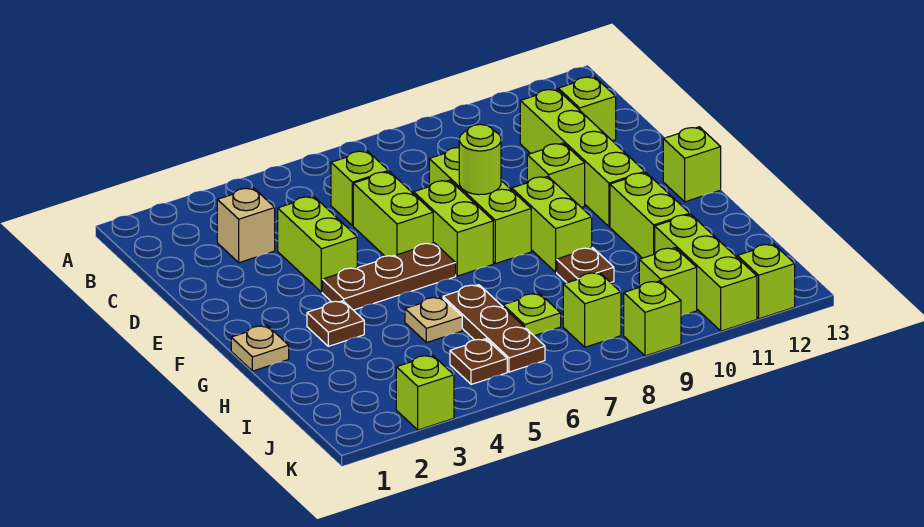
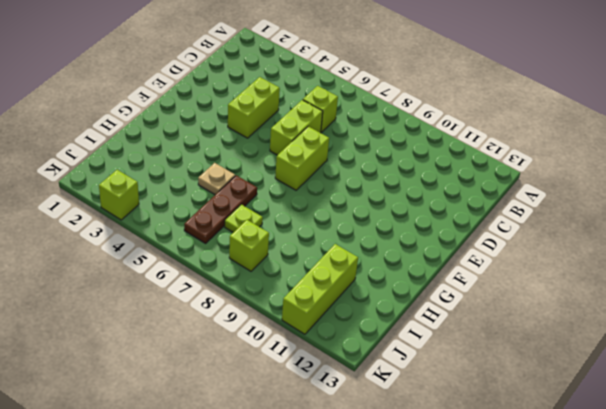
none -> tan 1x1 brick [217,188,275,263]
none -> lime 1x4 brick [520,89,645,227]
none -> lime 1x1 brick [558,76,616,141]

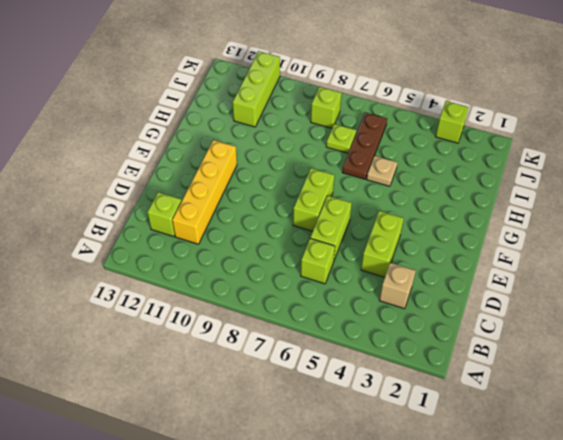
yellow 1x4 brick [172,140,237,244] -> lime 1x4 brick [520,89,645,227]
none -> lime 1x3 brick [429,148,531,264]
none -> lime 1x1 brick [527,143,585,207]
none -> brown 1x3 plate [322,243,456,310]

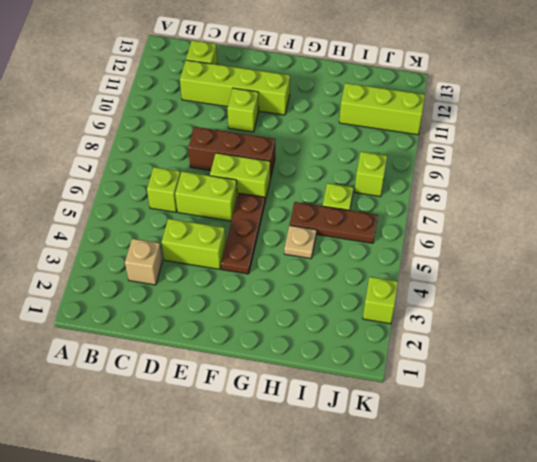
brown 1x3 brick [188,127,275,179] -> lime 1x3 brick [429,148,531,264]
none -> lime 1x2 brick [512,176,592,272]
none -> lime 1x1 brick [663,127,721,202]
none -> tan 1x1 plate [231,326,289,371]

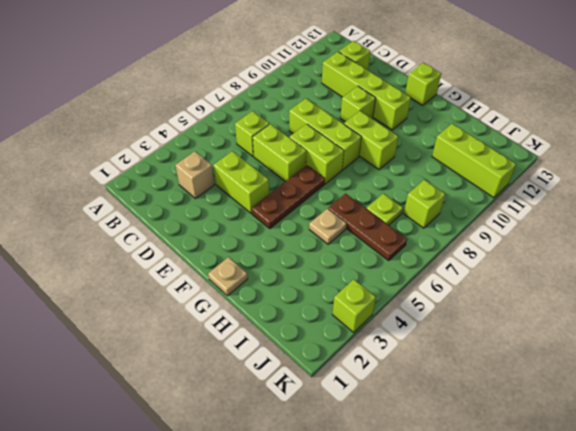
none -> brown 1x1 plate [307,301,364,346]
none -> lime 1x2 brick [610,173,690,258]
none -> brown 1x1 plate [557,248,614,283]

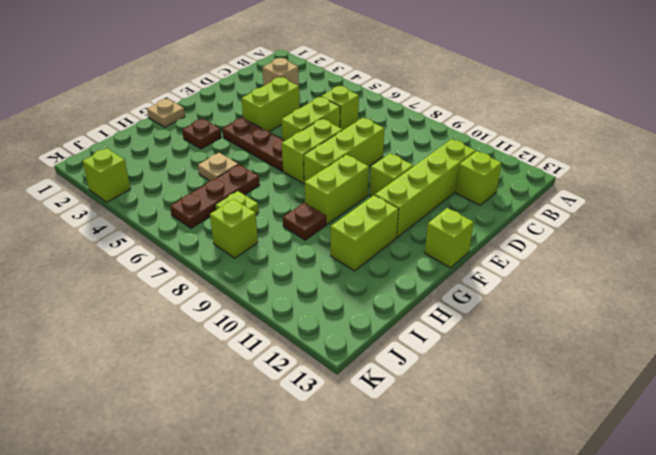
none -> lime 1x3 brick [655,214,757,331]
none -> brown 1x1 plate [450,339,507,384]
none -> lime 1x1 brick [639,248,697,315]

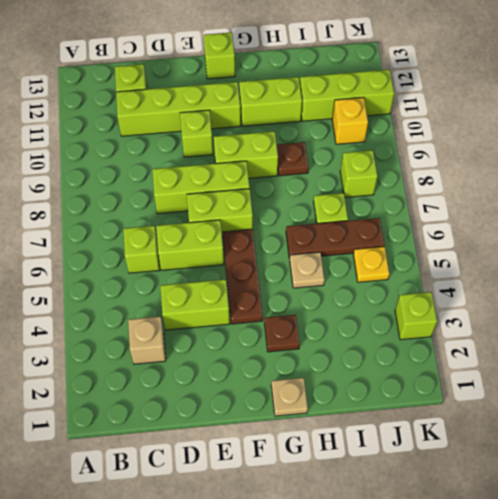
yellow 1x1 plate [353,247,389,282] -> brown 1x1 plate [450,339,507,384]
yellow 1x1 brick [332,97,368,144] -> lime 1x1 brick [639,248,697,315]
none -> lime 1x1 brick [624,281,681,356]
none -> lime 1x1 brick [737,244,795,319]
none -> lime 1x1 round brick [459,124,501,195]

